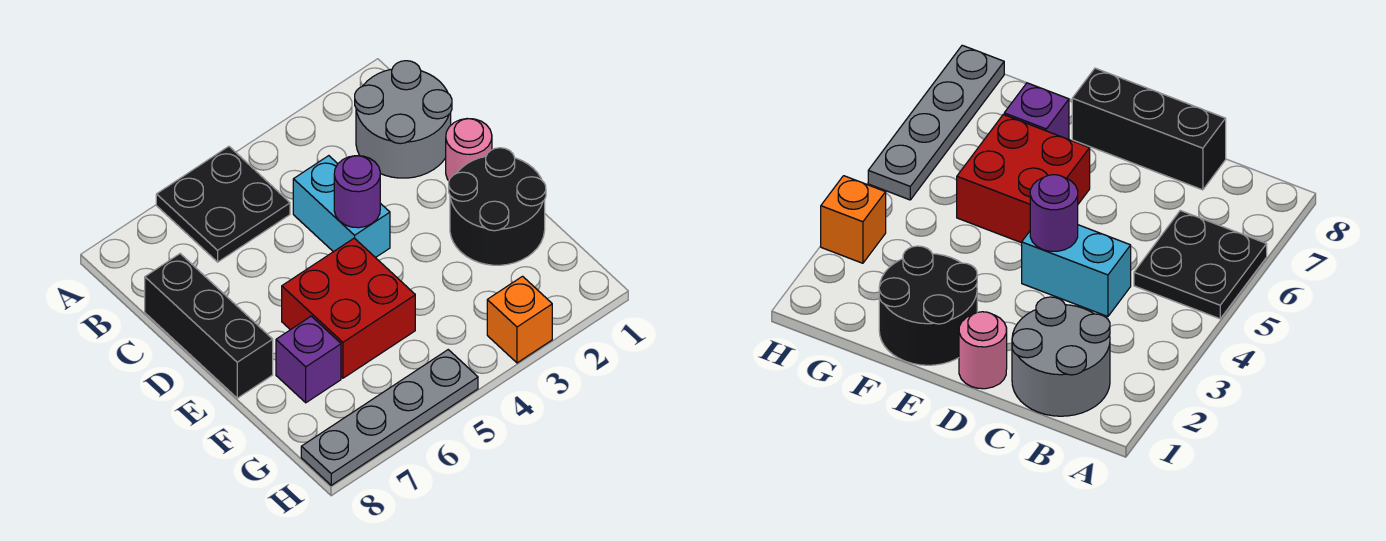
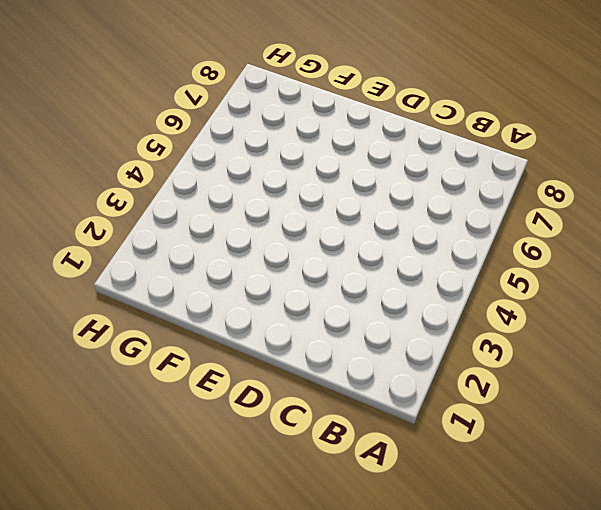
none -> black 2x2 plate [156,146,290,262]
none -> grey 2x2 round brick [355,61,452,178]

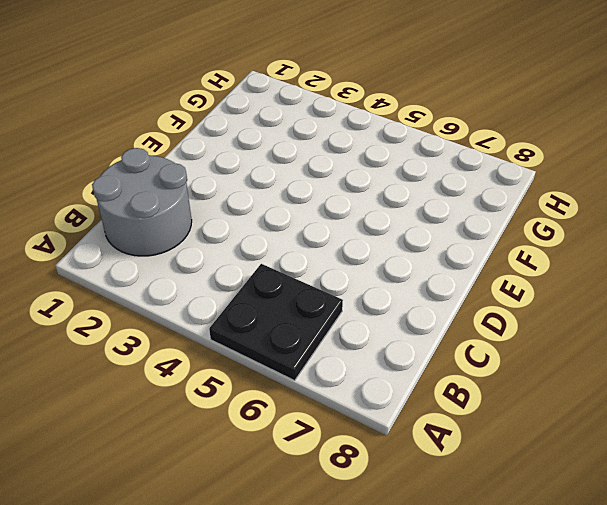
none -> cyan 1x2 brick [293,156,390,258]
none -> black 1x3 brick [145,254,273,398]

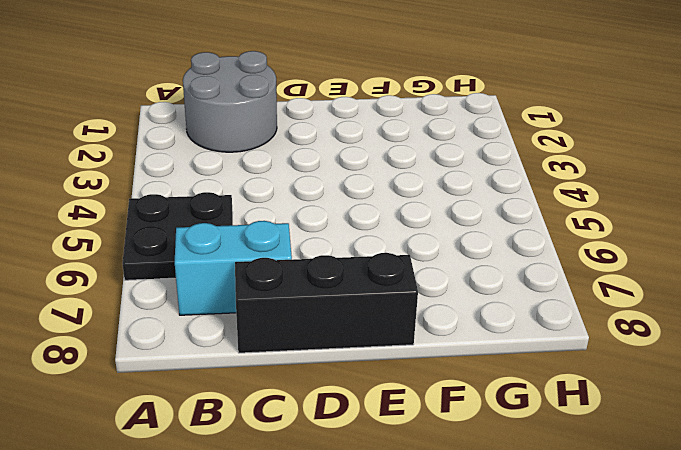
cyan 1x2 brick [175,221,292,315] -> cyan 1x2 brick moved to [293,156,390,258]
none -> pink 1x1 round brick [446,118,492,181]
none -> black 2x2 round brick [449,148,546,265]

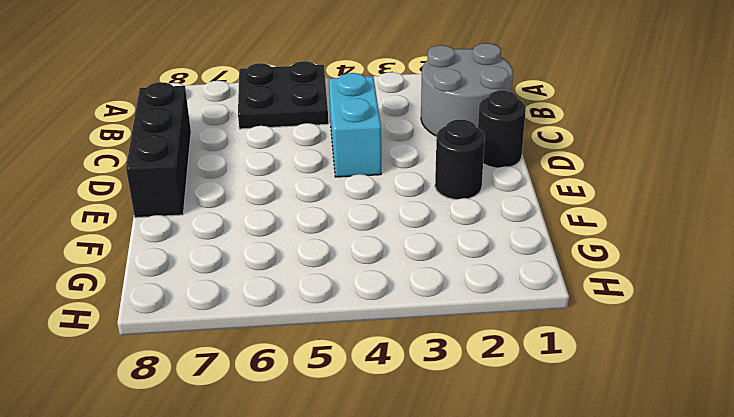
black 1x1 round brick [478,91,526,168] -> pink 1x1 round brick [446,118,492,181]
black 1x1 round brick [435,119,485,200] -> black 2x2 round brick [449,148,546,265]
none -> red 2x2 brick [282,238,415,378]
none -> purple 1x1 brick [276,316,341,403]

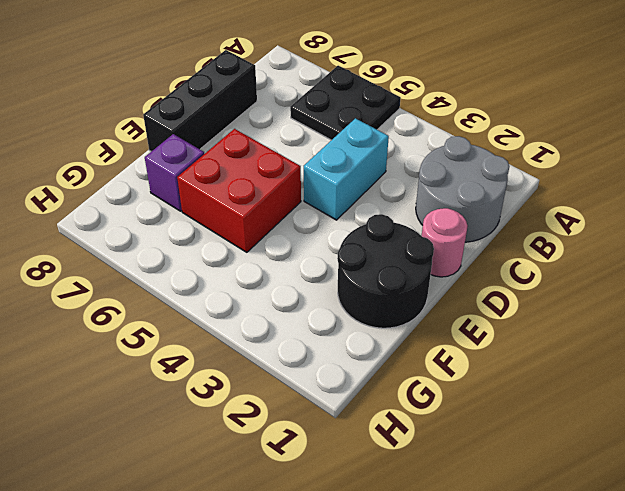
none -> orange 1x1 brick [487,276,552,363]
none -> grey 1x4 plate [301,350,478,485]

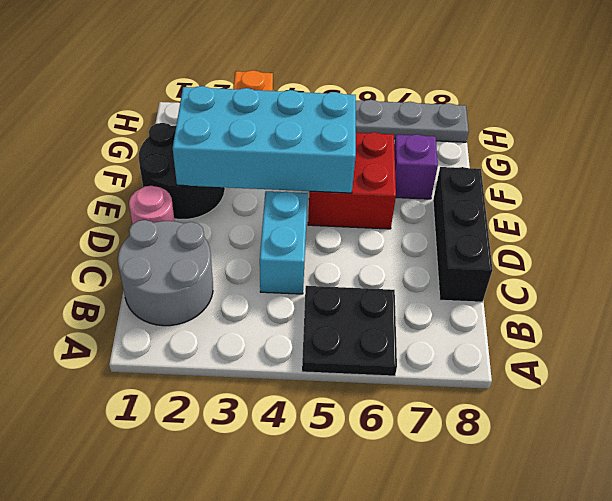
cyan 2x4 brick [173,86,356,193] -> none
none -> purple 1x1 round brick [334,156,380,228]

